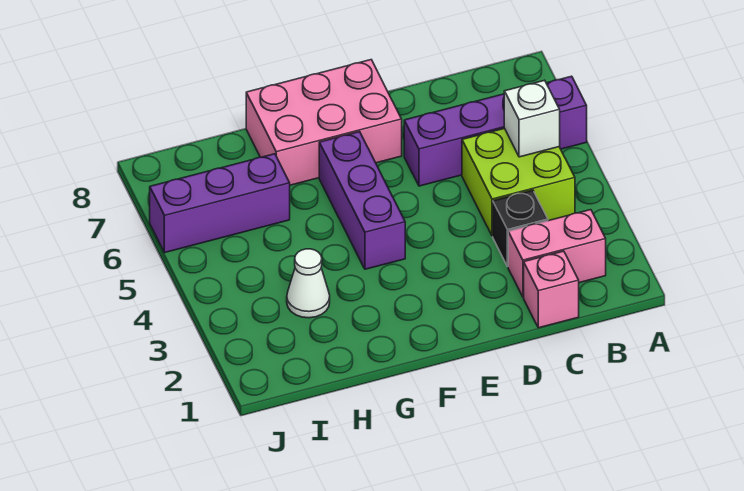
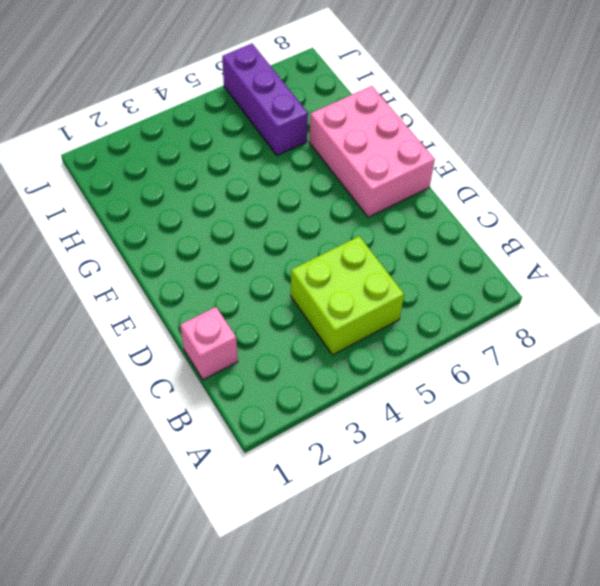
none -> purple 1x4 brick [404,76,587,186]
none -> pink 1x2 brick [508,210,606,297]

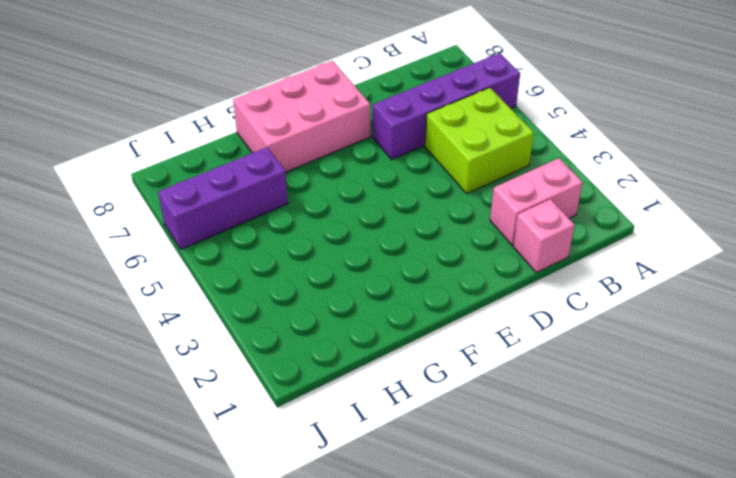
none -> black 1x1 brick [493,190,548,267]
none -> purple 1x3 brick [319,132,405,269]

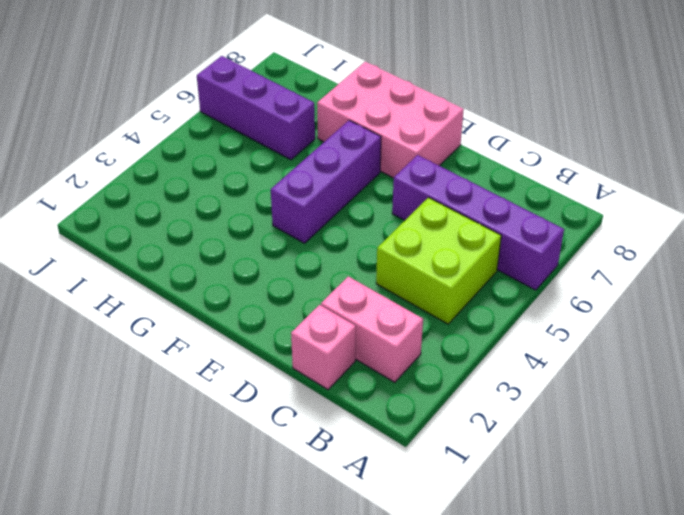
none -> black 1x1 brick [493,190,548,267]
none -> white 1x1 cone [287,249,330,318]

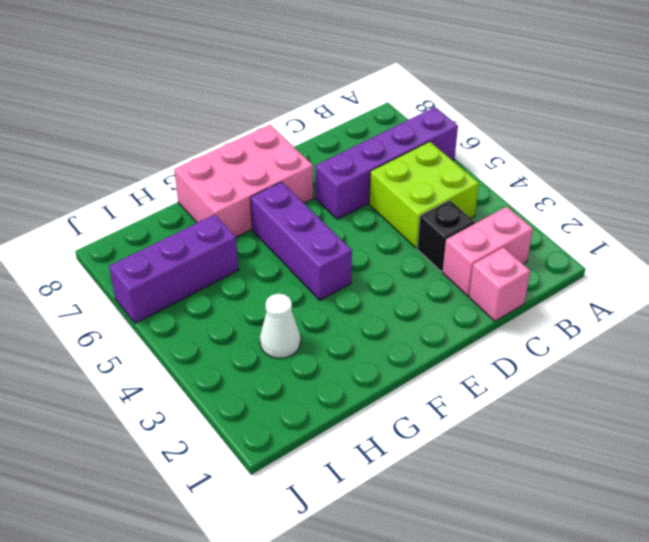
none -> white 1x1 brick [504,80,560,157]

